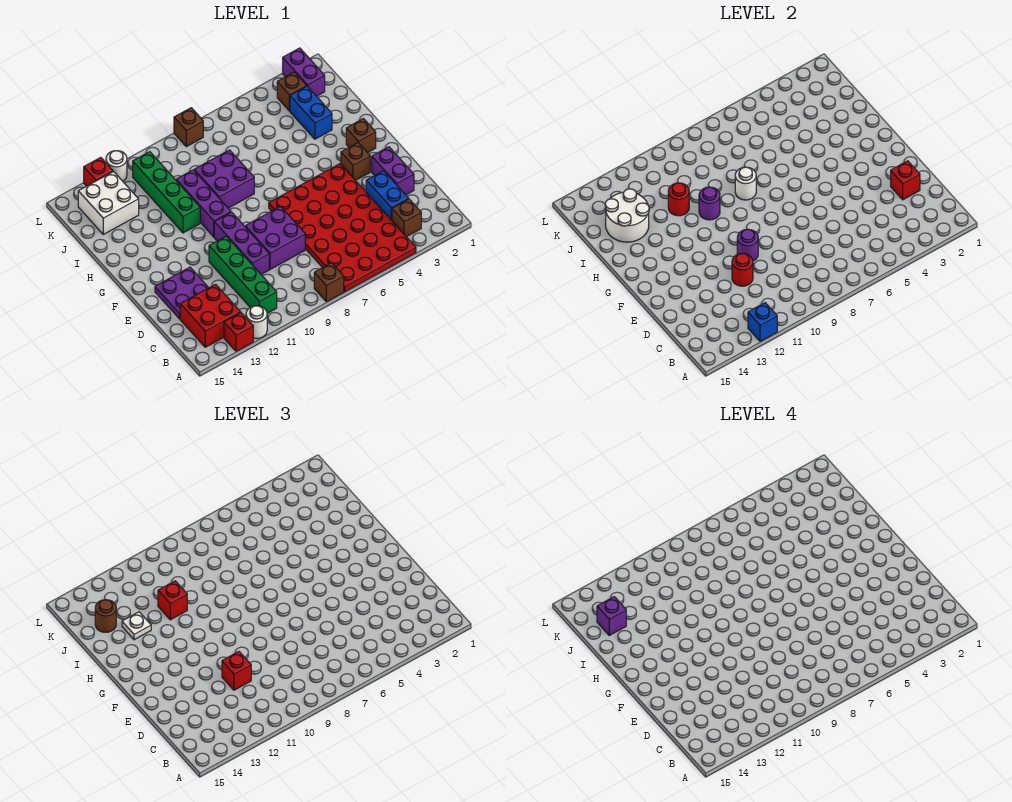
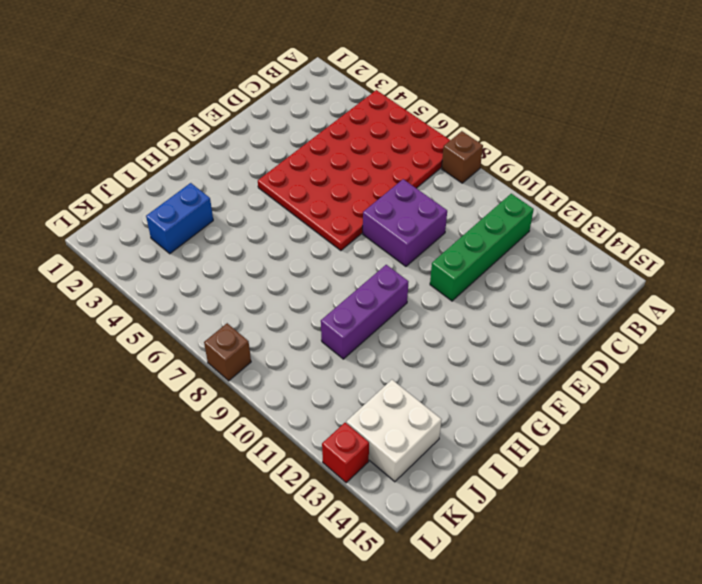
none -> white 1x1 round brick [246,306,267,339]
none -> red 1x1 brick [224,313,253,351]
none -> brown 1x1 brick [392,199,421,237]
none -> red 2x2 brick [180,284,241,347]

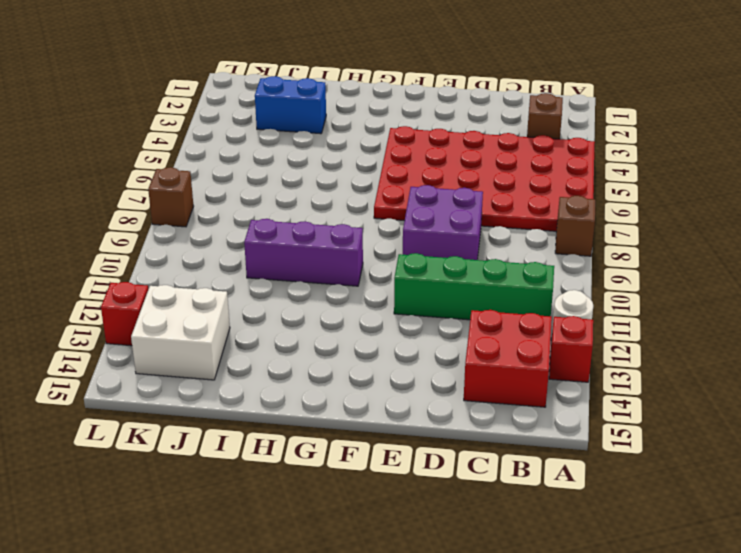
none -> blue 1x2 brick [366,171,409,220]
none -> purple 1x2 brick [372,147,414,195]
none -> purple 1x3 brick [214,212,269,274]
none -> purple 2x2 plate [155,267,209,319]

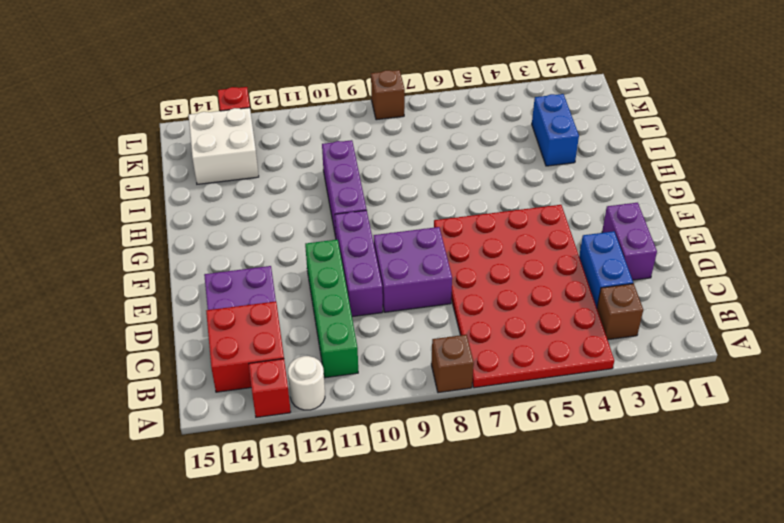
none -> brown 1x1 brick [341,143,370,180]
none -> brown 1x1 brick [346,119,376,153]
none -> purple 2x2 brick [194,150,254,208]
none -> green 1x4 brick [133,152,200,233]

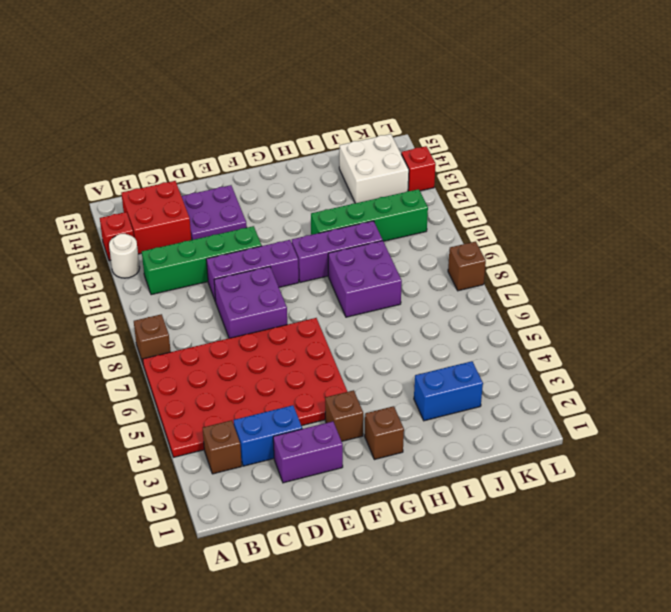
none -> purple 1x2 brick [283,48,325,96]
none -> brown 1x1 brick [277,72,306,111]
none -> white 1x1 round brick [106,151,127,181]
none -> blue 1x1 brick [748,303,777,342]

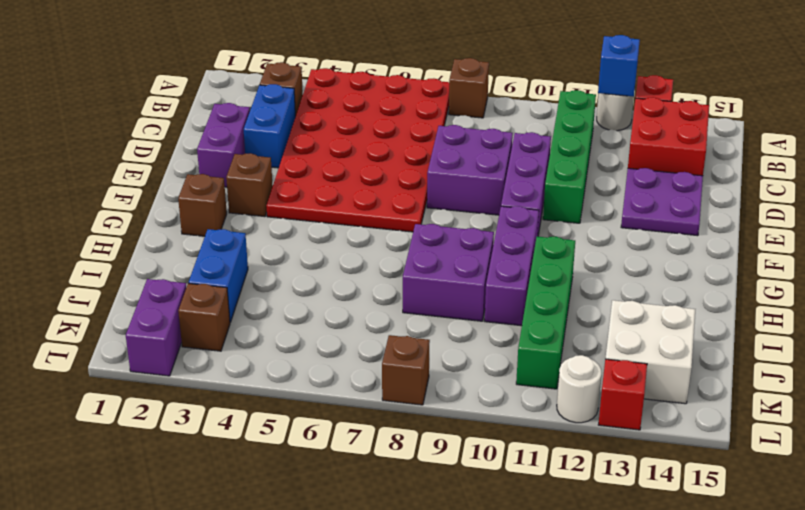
none -> red 1x1 brick [891,161,920,200]
none -> red 1x1 round brick [732,253,753,286]
none -> purple 1x1 round brick [737,229,758,261]
none -> white 1x1 round brick [735,167,756,200]

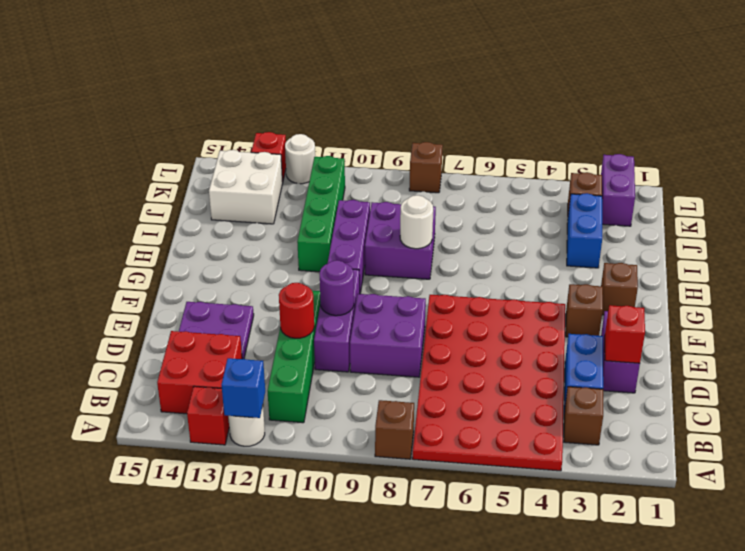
none -> purple 1x1 round brick [699,187,720,220]
none -> red 1x1 round brick [668,183,689,216]
none -> white 2x2 round brick [605,189,649,242]
none -> red 1x1 brick [222,652,251,690]

